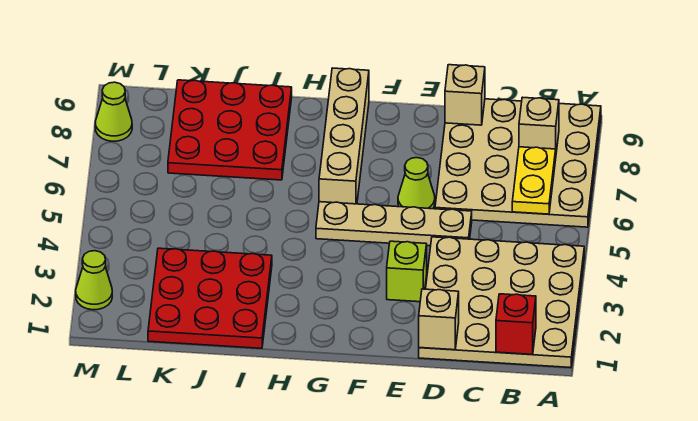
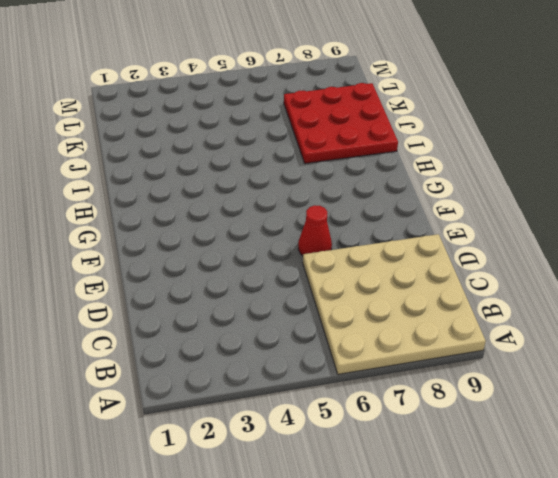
red 1x1 cone [298,205,332,256] -> lime 1x1 cone [398,158,435,209]
none -> tan 4x4 plate [419,237,584,368]
none -> tan 1x4 plate [316,202,472,246]
none -> lime 1x1 brick [387,241,427,302]

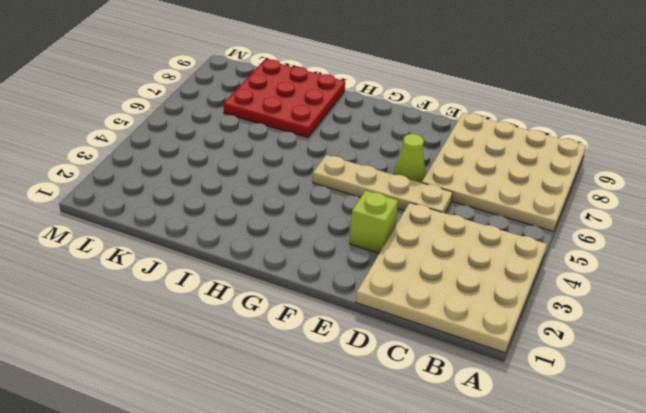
none -> tan 1x4 brick [319,68,369,204]
none -> red 3x3 plate [148,248,272,348]
none -> lime 1x1 cone [76,251,112,310]

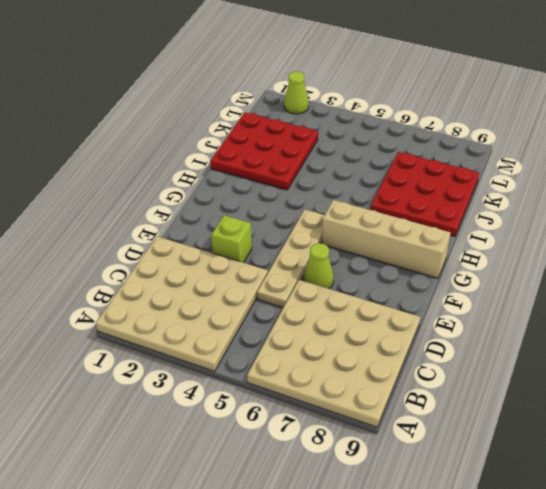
none -> lime 1x1 cone [95,82,132,141]
none -> red 1x1 brick [496,294,536,354]
none -> yellow 1x2 plate [512,147,556,214]

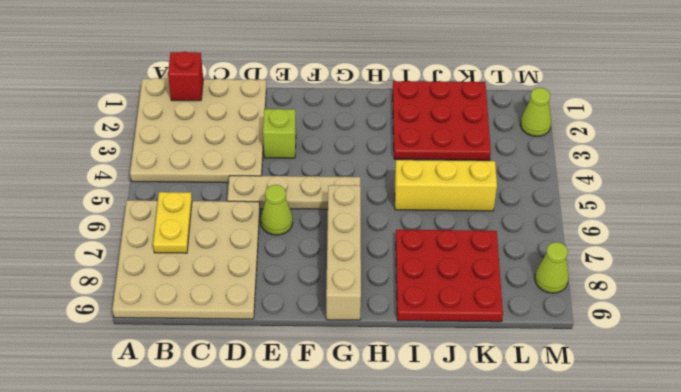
yellow 1x3 brick [395,160,497,211] -> none
none -> tan 1x1 brick [519,97,559,152]
none -> tan 1x1 brick [419,289,459,350]
none -> tan 1x1 brick [445,65,485,125]

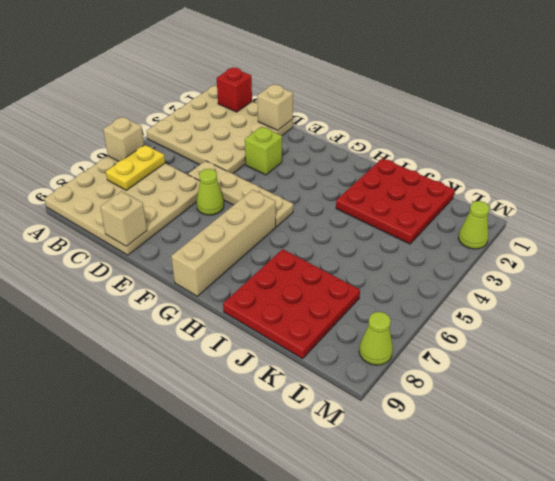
tan 1x1 brick [103,117,144,161] -> tan 1x1 brick moved to [519,97,559,152]

